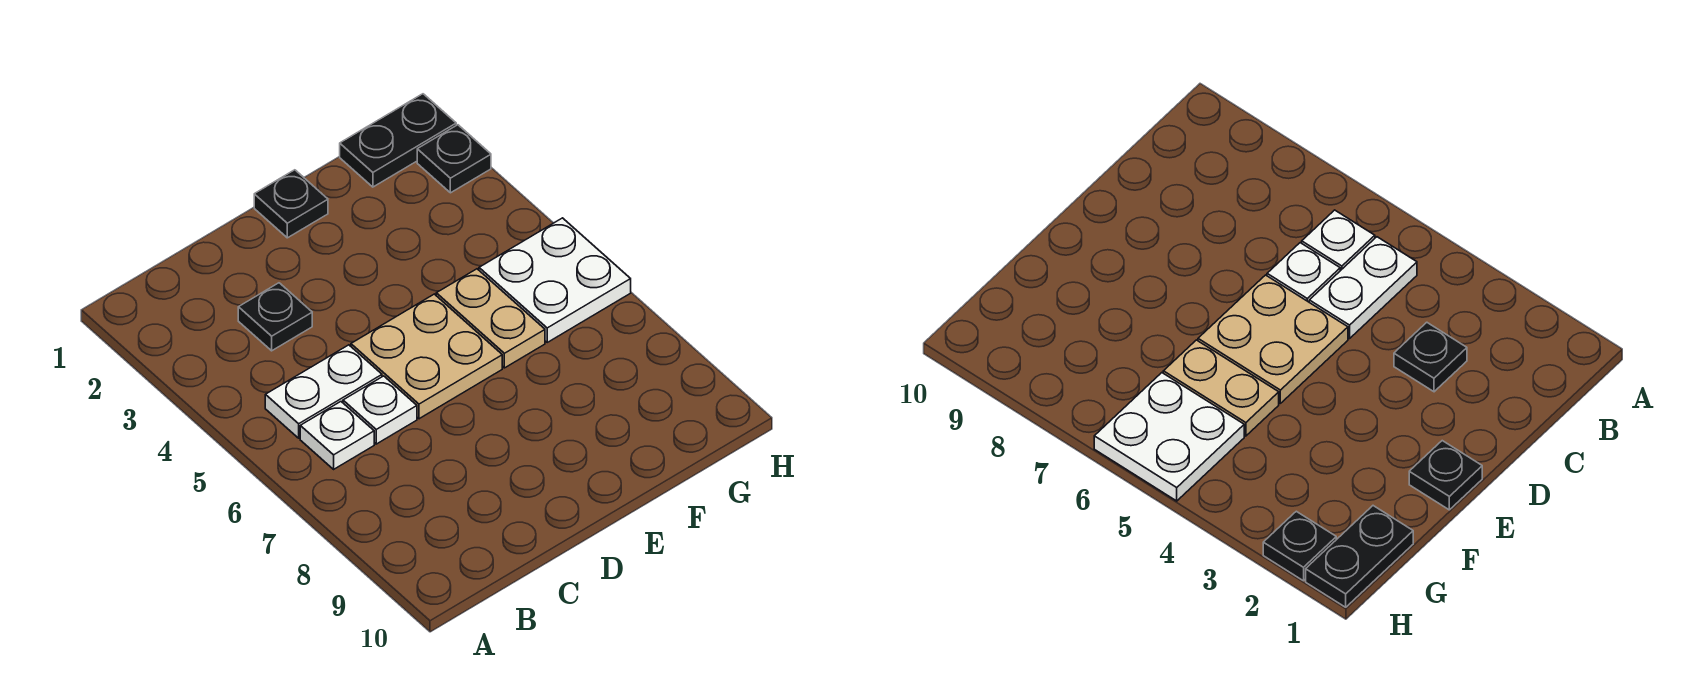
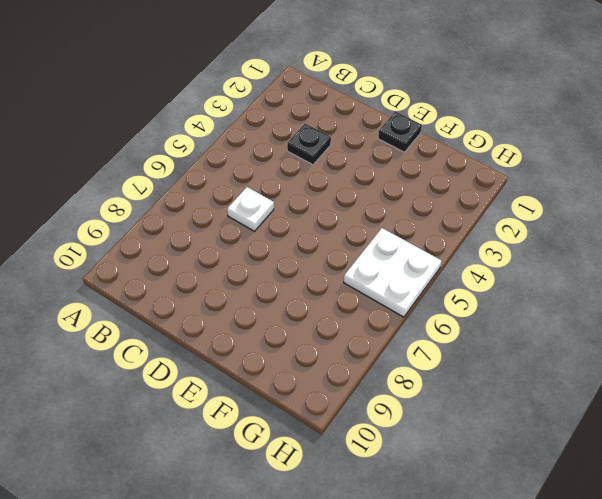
none -> white 1x2 plate [265,345,382,438]
none -> white 1x1 plate [300,402,374,469]

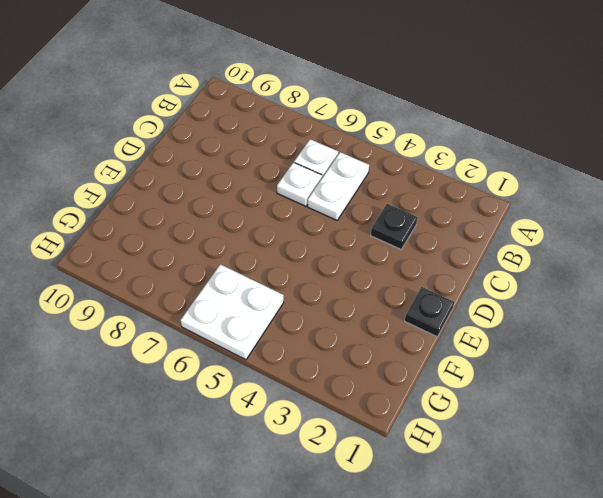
none -> tan 2x2 plate [351,294,502,419]
none -> tan 1x2 plate [436,269,545,368]

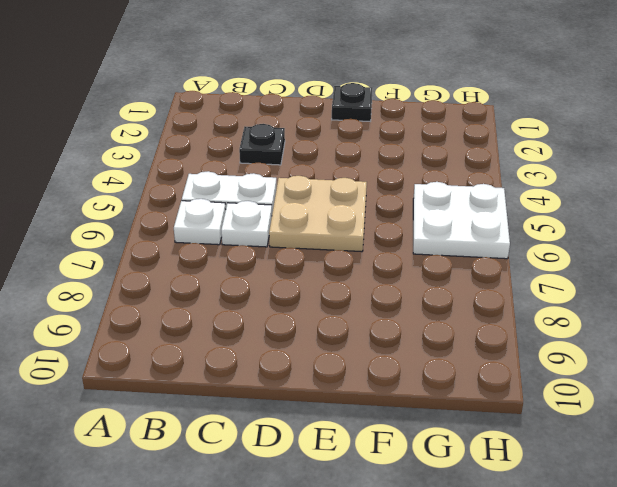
none -> tan 1x2 plate [436,269,545,368]
none -> black 1x2 plate [340,94,456,187]

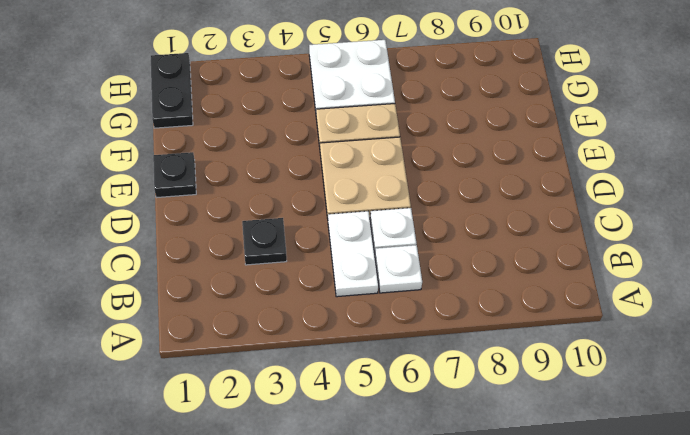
none -> black 1x1 plate [417,125,491,193]

